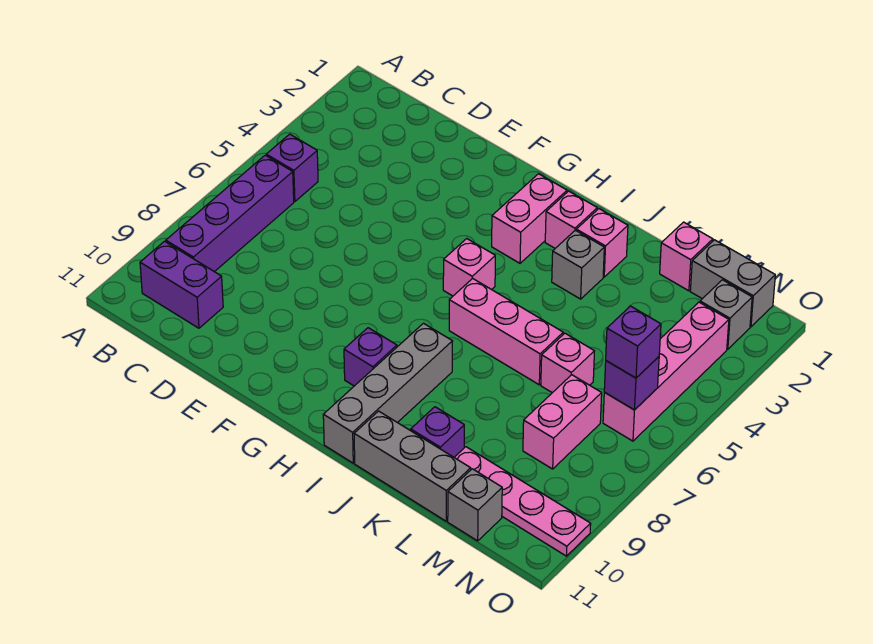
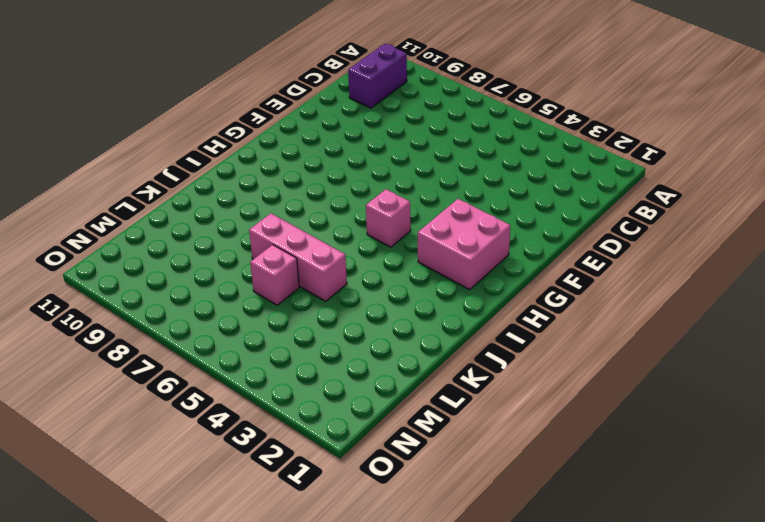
pink 2x2 brick [418,199,510,290] -> pink 1x2 brick [492,174,567,263]
pink 1x3 brick [249,213,347,301] -> pink 1x3 brick turned to [449,278,563,385]
none -> purple 1x1 brick [266,134,318,202]
none -> purple 1x4 brick [166,155,294,272]
none -> purple 1x1 brick [344,328,397,386]

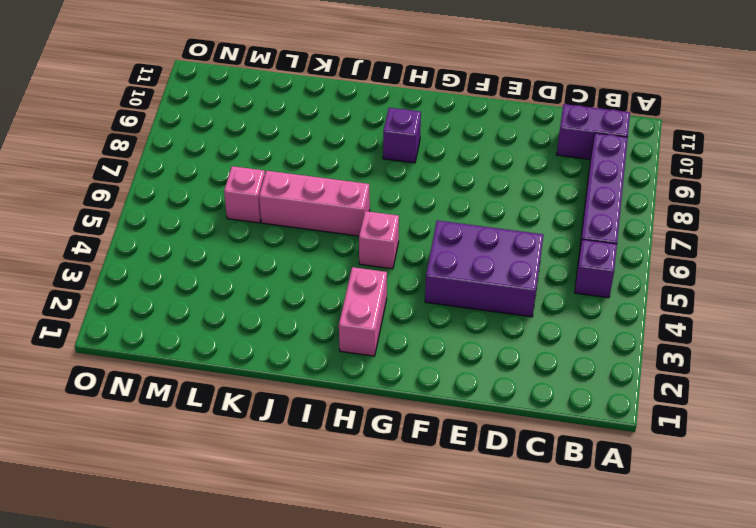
purple 2x3 brick [425,220,543,317] -> none
none -> pink 1x1 brick [545,191,597,248]
none -> grey 1x4 brick [323,323,453,463]
none -> pink 1x1 brick [576,209,628,277]

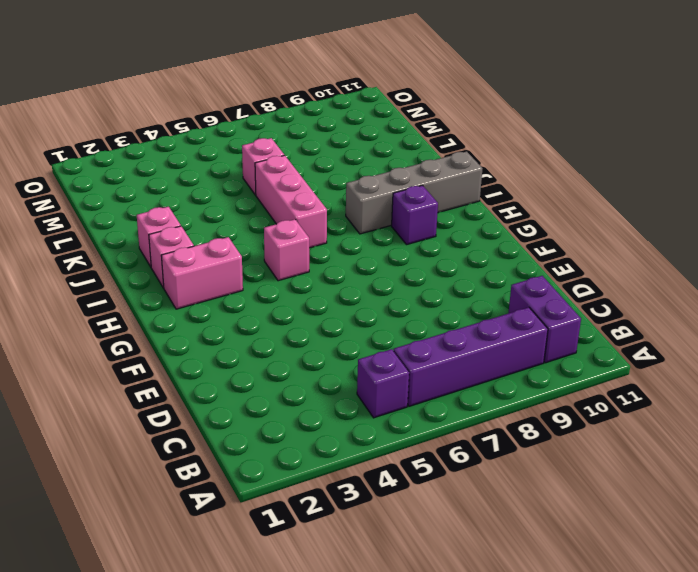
none -> grey 1x1 brick [552,230,604,299]
none -> grey 1x3 brick [354,411,471,521]
none -> purple 1x1 brick [411,407,464,457]

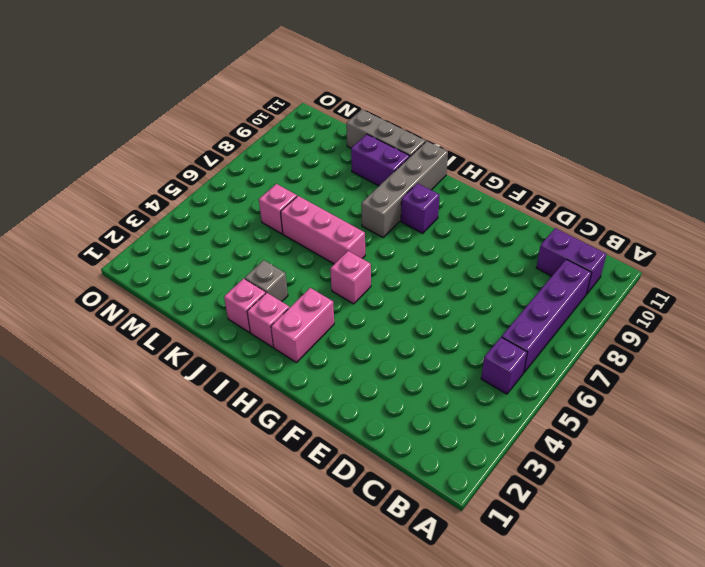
purple 1x2 brick [351,134,410,186] -> purple 1x1 brick [411,407,464,457]
none -> pink 1x1 brick [660,222,713,291]
none -> pink 1x4 plate [454,447,591,556]
none -> grey 1x2 brick [690,240,775,327]

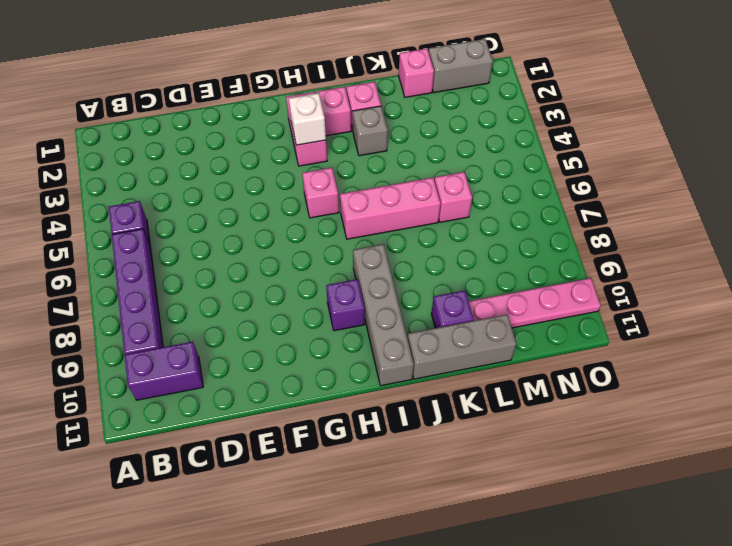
white 1x1 brick [289,93,326,145] -> none
none -> pink 1x2 brick [523,375,602,469]
none -> grey 1x1 brick [448,469,502,541]
none -> grey 1x1 brick [700,280,752,349]

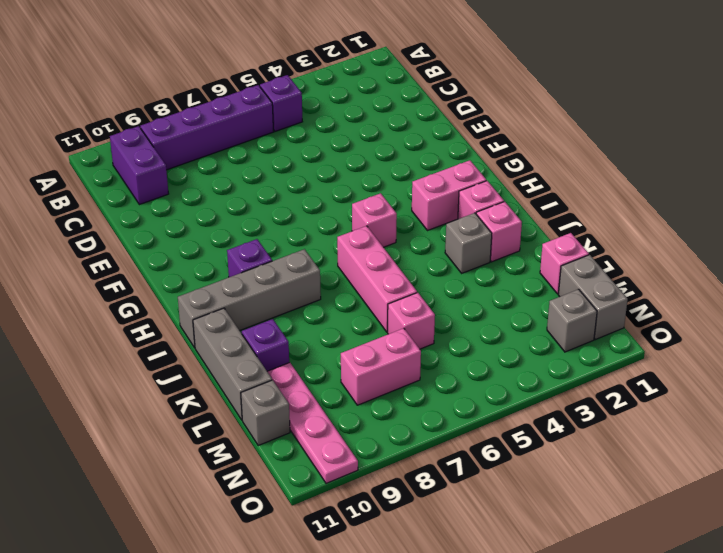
none -> pink 1x4 brick [603,302,729,441]
none -> purple 1x1 brick [604,357,659,410]
none -> purple 1x1 brick [606,306,661,378]

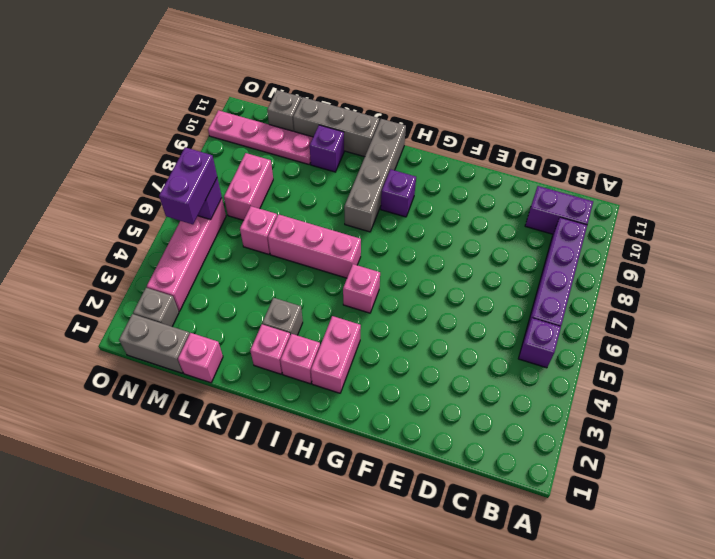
purple 1x2 brick [159,147,217,224] -> purple 1x1 brick [606,306,661,378]

